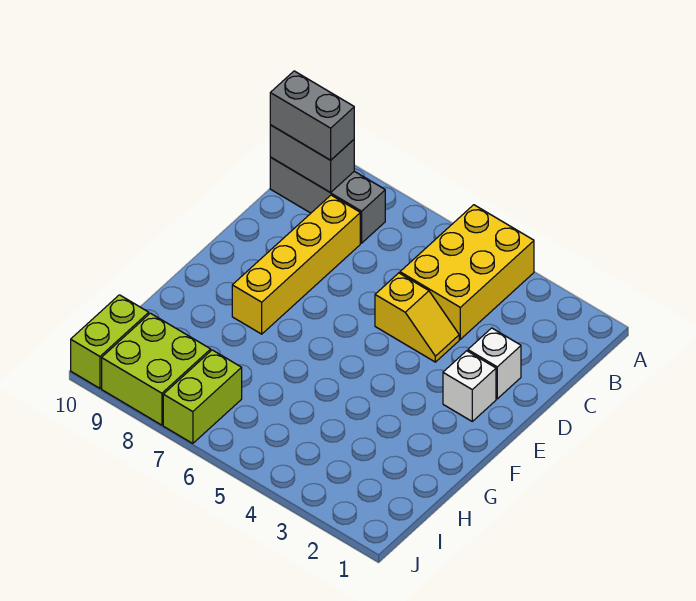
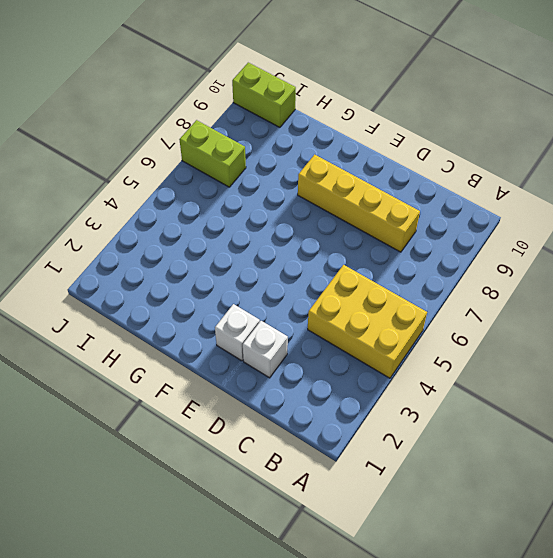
none -> grey 1x3 brick [270,157,385,243]
none -> yellow 1x2 slope [375,273,459,362]

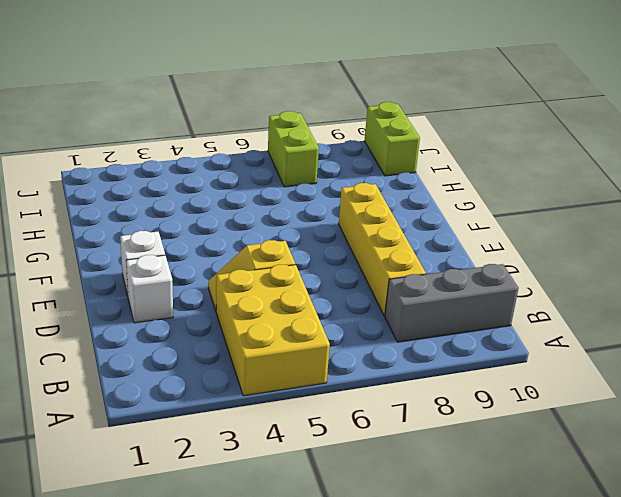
none -> lime 2x2 brick [102,313,211,425]
none -> grey 1x2 brick [270,125,354,193]

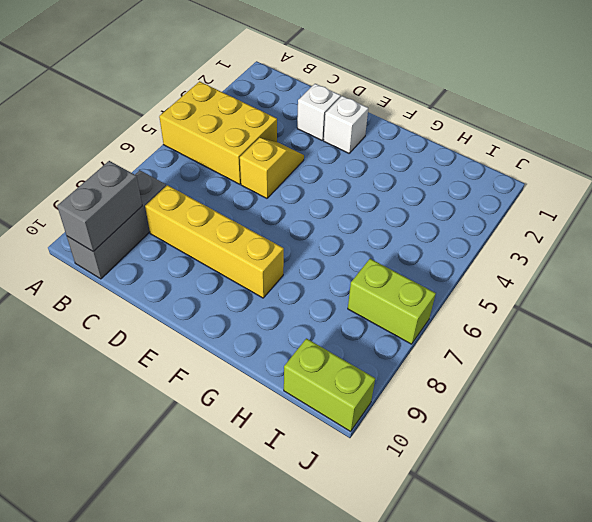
none -> lime 2x2 brick [102,313,211,425]
none -> grey 1x2 brick [270,71,354,160]

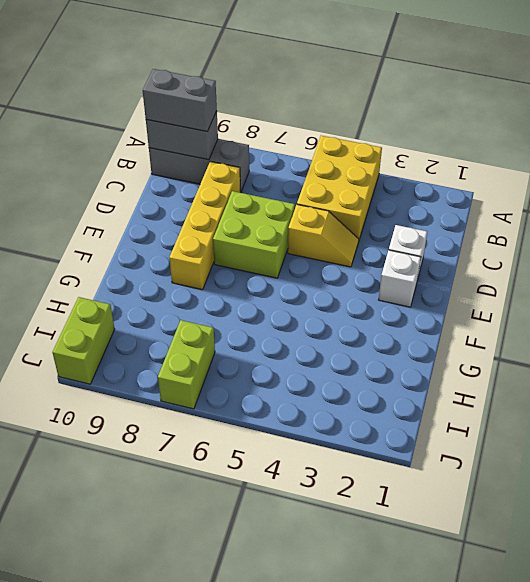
lime 2x2 brick [213,191,295,278] -> lime 2x2 brick moved to [102,313,211,425]

